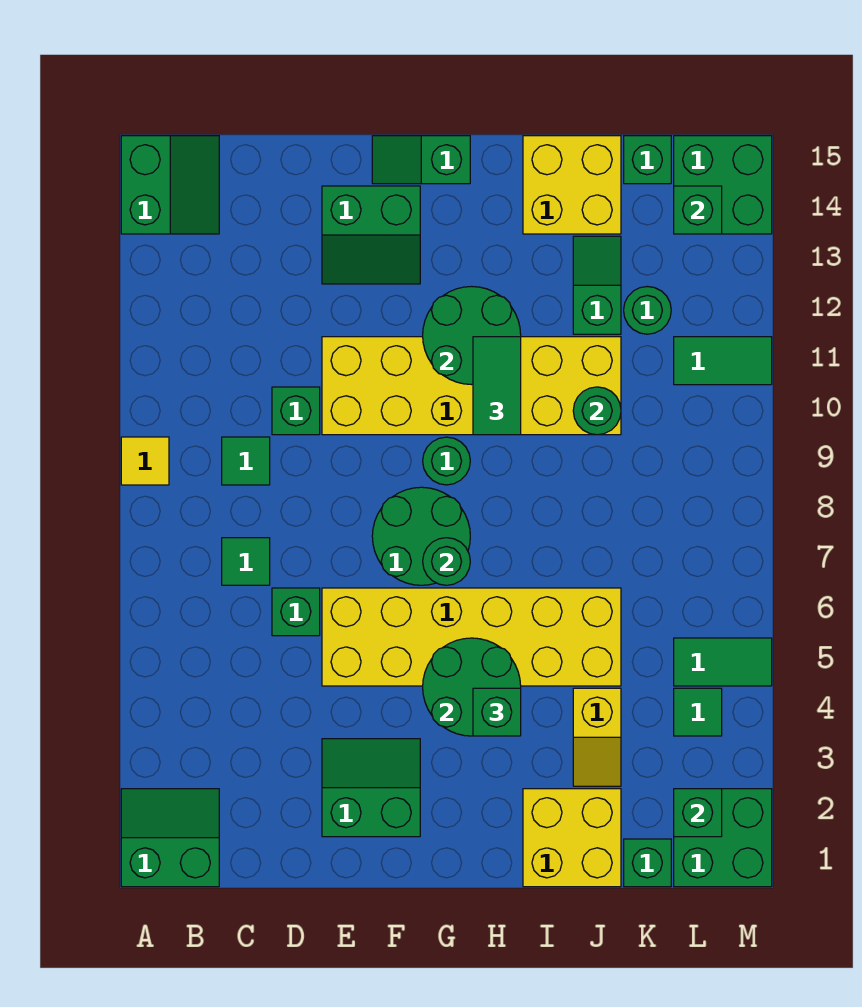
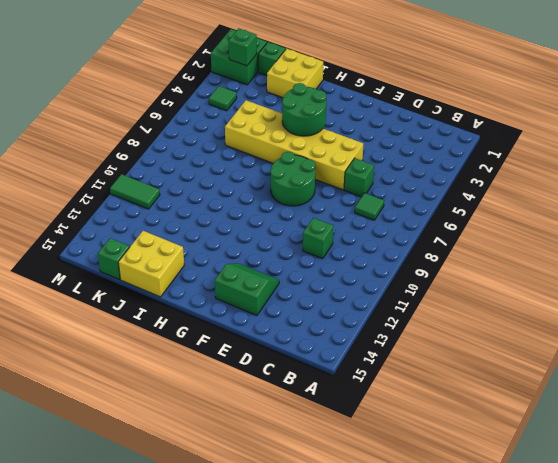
none -> green 2x2 slope [121,789,219,887]
none -> yellow 1x1 tile [121,437,169,485]
none -> green 2x2 slope [121,136,219,234]
none -> green 1x1 tile [222,437,270,485]

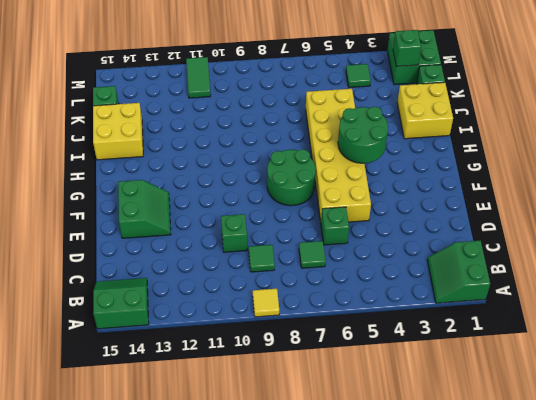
none -> green 2x2 slope [322,739,420,837]
none -> yellow 2x6 brick [322,337,621,435]
none -> green 1x2 slope [372,136,470,184]
none -> green 1x1 round brick [423,437,470,485]

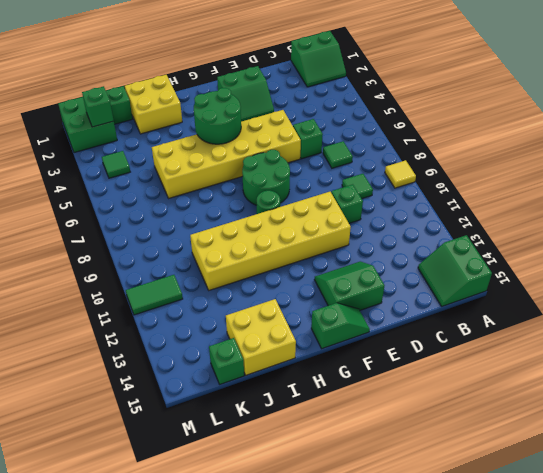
none -> yellow 1x2 slope [573,688,621,786]
none -> green 1x2 slope [573,236,621,334]
none -> green 1x1 round brick [624,287,671,334]
none -> green 1x2 tile [674,638,772,686]

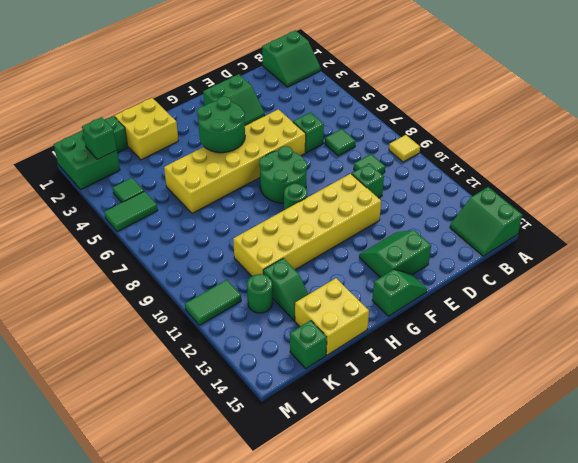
none -> yellow 1x2 slope [573,688,621,786]
none -> green 2x2 brick [674,136,772,234]
none -> green 1x1 round brick [423,538,470,585]
none -> green 2x2 round brick [423,286,521,385]

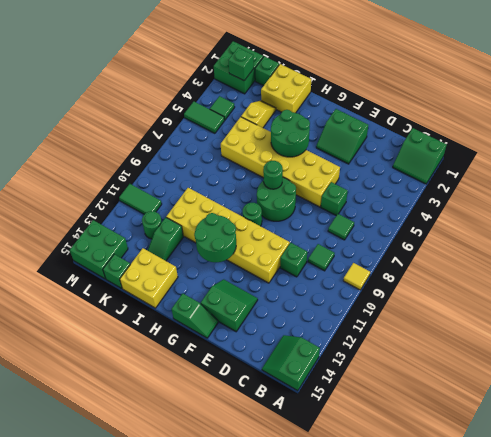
none -> green 1x1 round brick [573,387,621,435]
none -> green 1x1 brick [674,186,722,234]
none -> green 1x1 brick [473,688,521,736]
none -> green 1x2 tile [473,337,521,435]

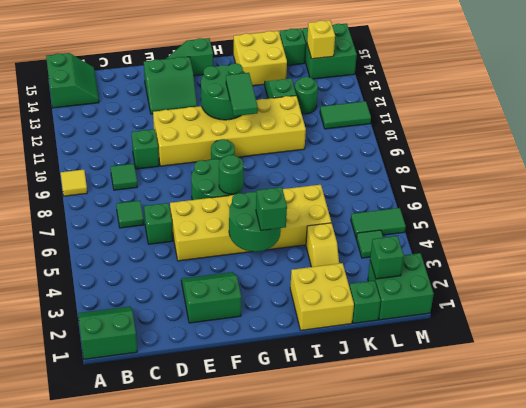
yellow 1x1 brick [307,20,335,59] -> green 1x1 brick [674,186,722,234]
none -> green 1x1 round brick [573,387,621,435]

